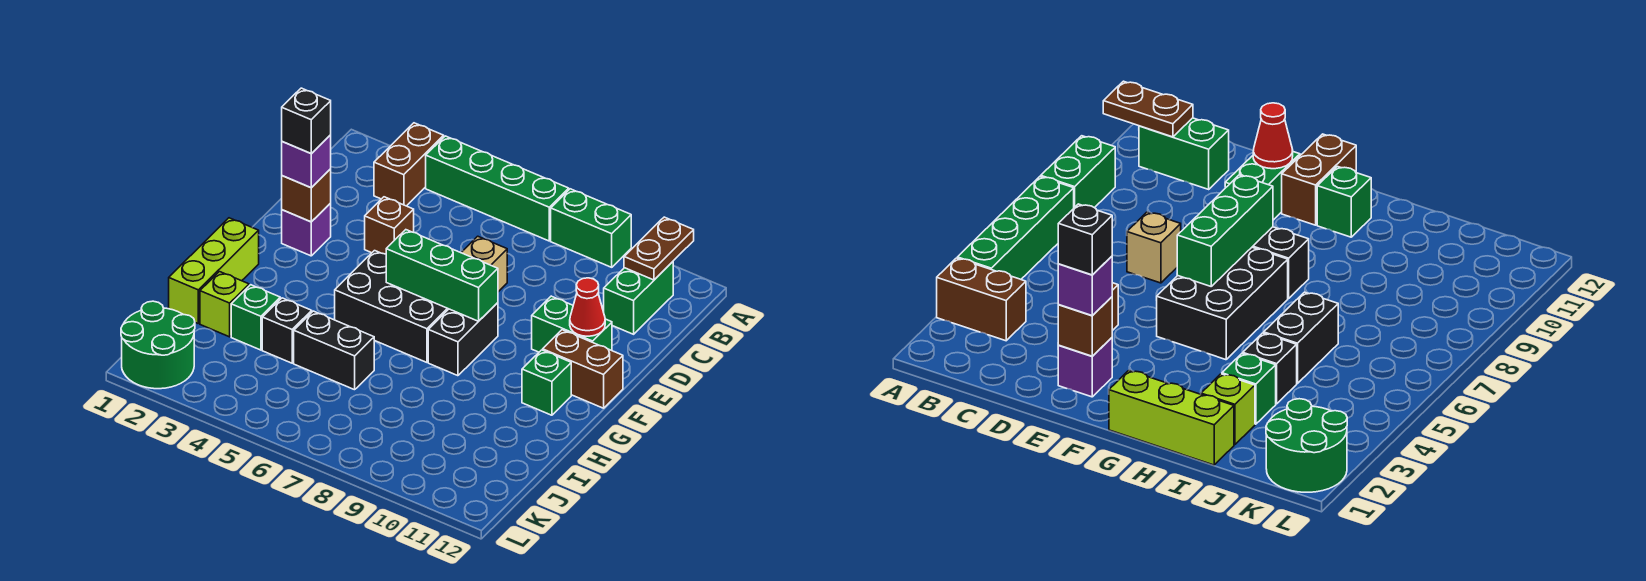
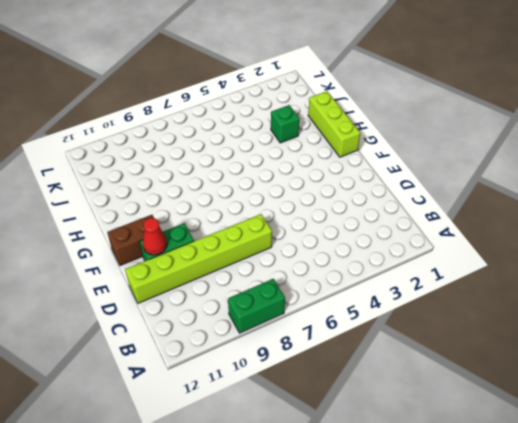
lime 1x6 brick [125,214,272,303] -> tan 1x1 brick [461,236,507,292]
none -> brown 1x2 brick [374,123,444,206]
none -> green 1x4 brick [426,136,569,241]
none -> green 1x2 brick [604,262,673,334]

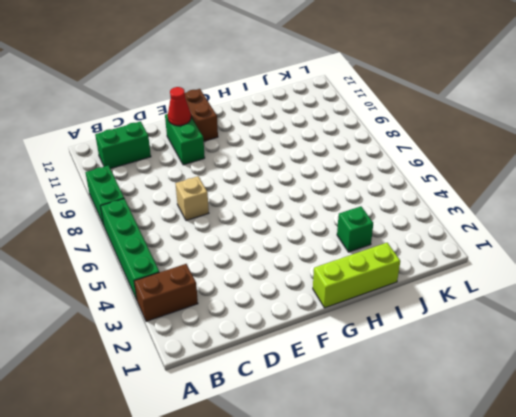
none -> brown 1x1 brick [365,197,414,254]
none -> purple 1x1 brick [282,203,331,256]
none -> black 2x3 brick [335,251,448,362]

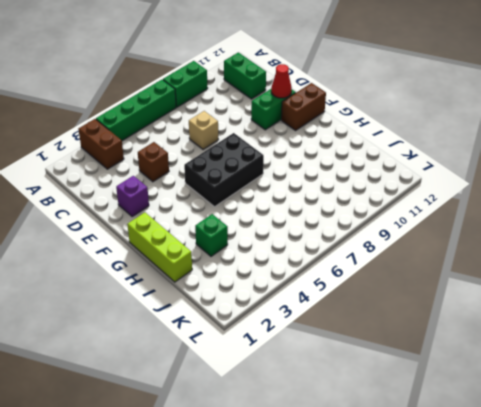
none -> black 1x2 brick [428,303,498,376]
none -> green 1x1 brick [522,350,571,415]
none -> lime 1x1 brick [200,272,249,337]

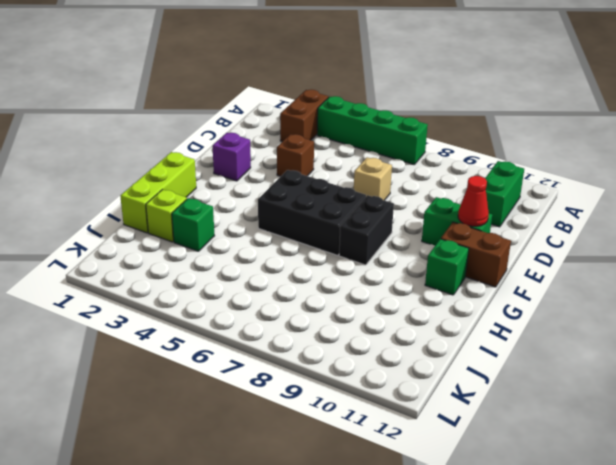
none -> green 1x2 brick [551,189,631,267]
none -> black 1x1 brick [262,298,312,363]
none -> black 1x2 brick [294,311,374,390]

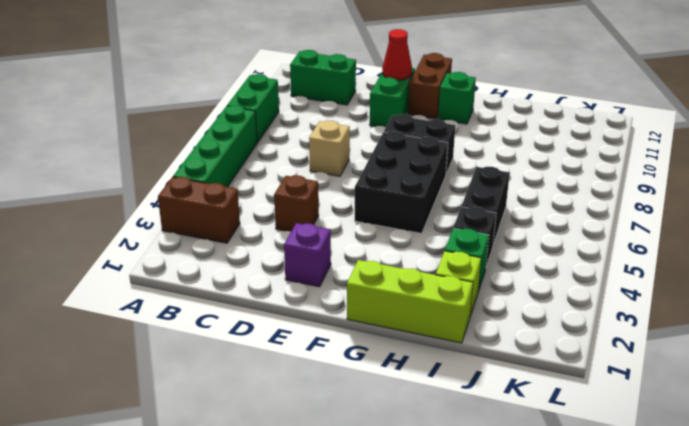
none -> green 2x2 round brick [121,301,195,389]
none -> brown 1x2 plate [624,217,694,280]
none -> brown 1x1 brick [282,169,331,222]

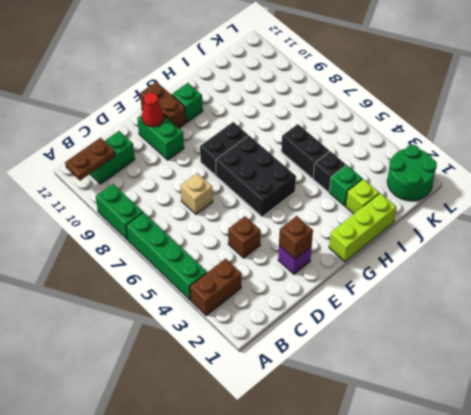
none -> green 1x3 brick [386,230,498,321]
none -> purple 1x1 brick [282,135,331,188]
none -> black 1x1 brick [282,88,331,154]

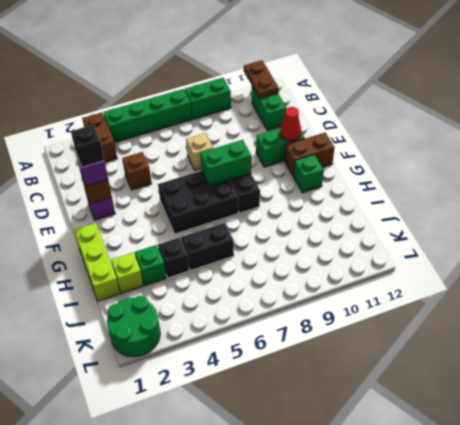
green 1x2 brick [200,140,251,186] -> green 1x3 brick [386,230,498,321]

